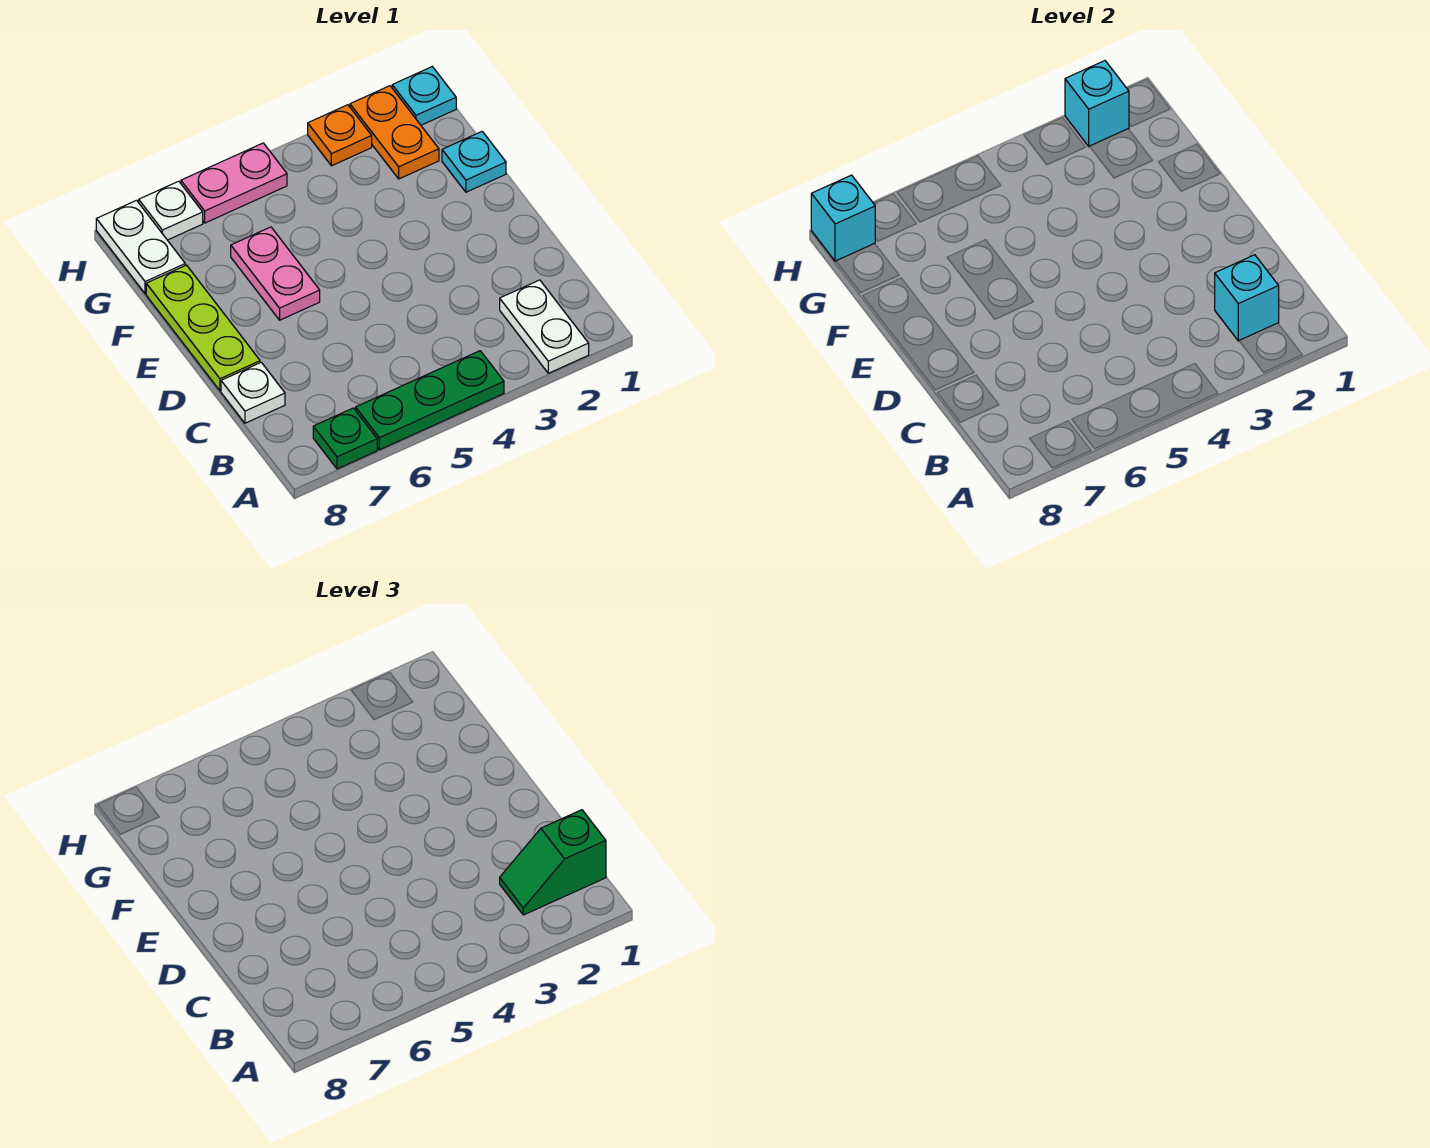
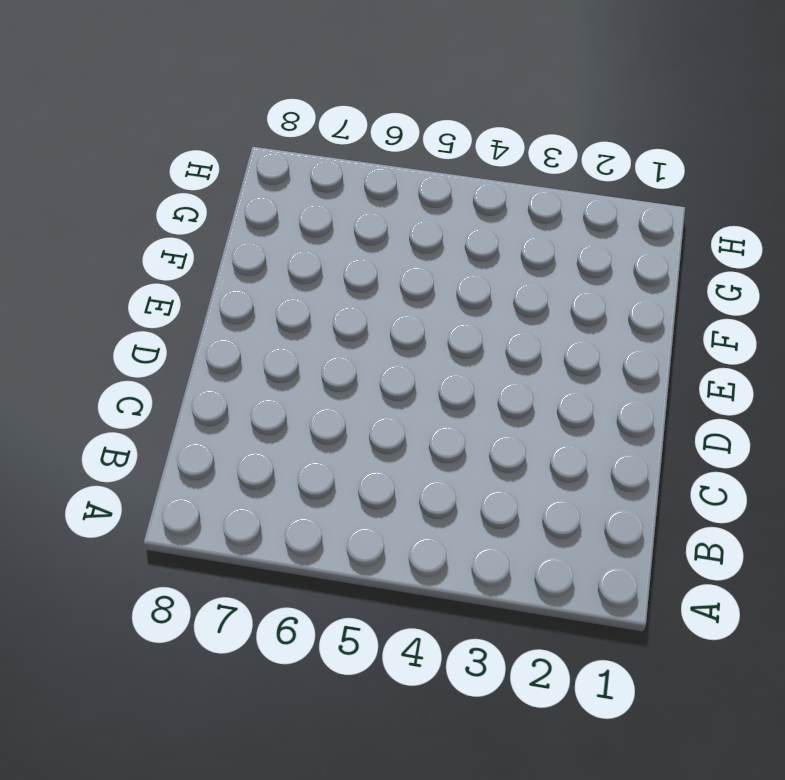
none -> white 1x2 plate [500,280,589,373]
none -> green 1x3 plate [356,351,504,450]
none -> green 1x1 plate [313,408,377,469]

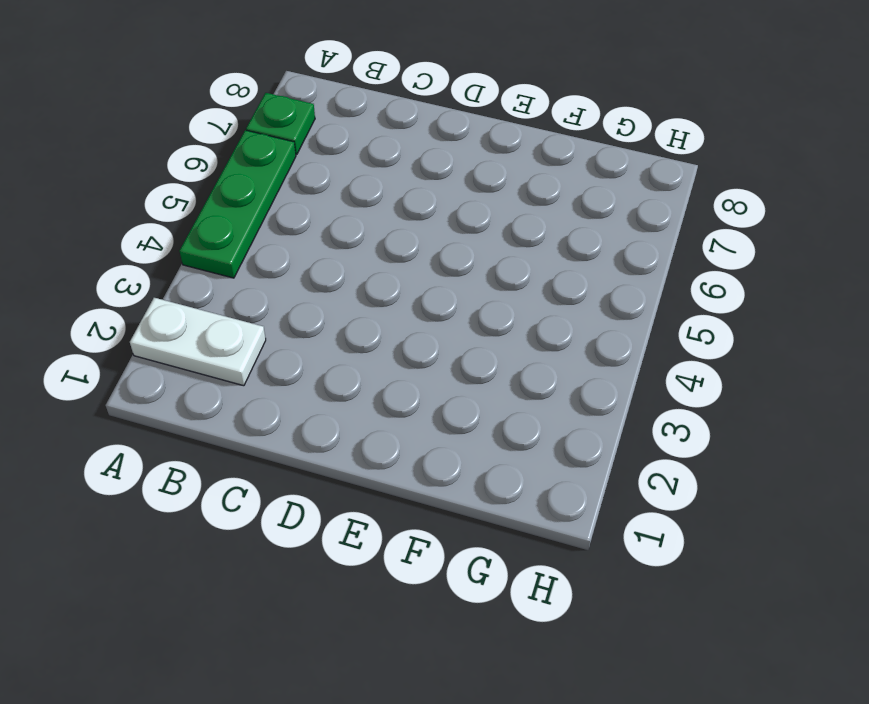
none -> white 1x1 plate [221,362,285,423]
none -> lime 1x3 plate [146,265,260,391]
none -> pink 1x2 plate [231,227,320,320]

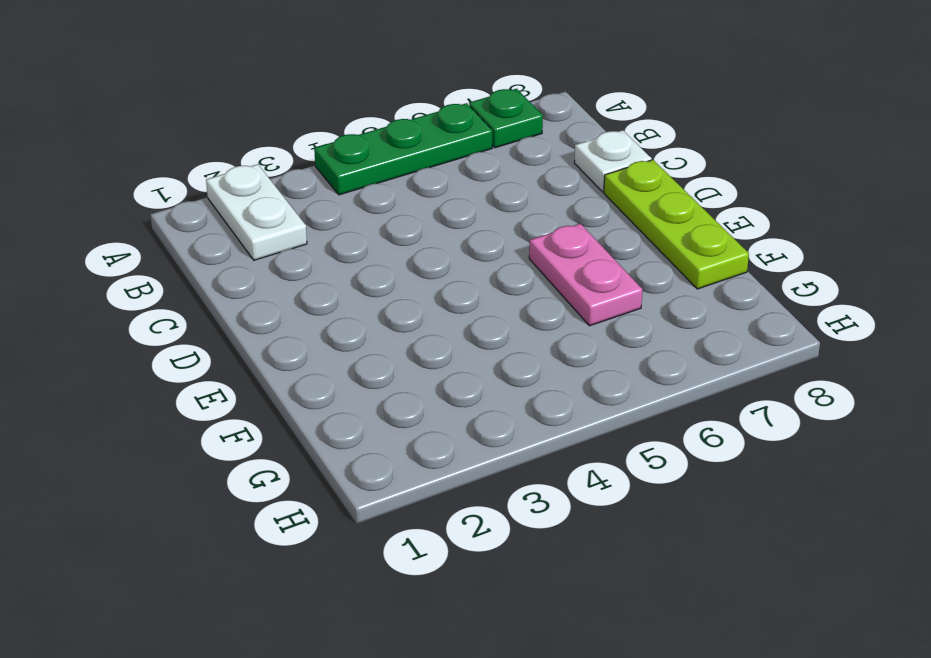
none -> cyan 1x1 plate [442,132,506,192]
none -> orange 1x2 plate [350,86,439,179]
none -> white 1x2 plate [96,200,185,294]

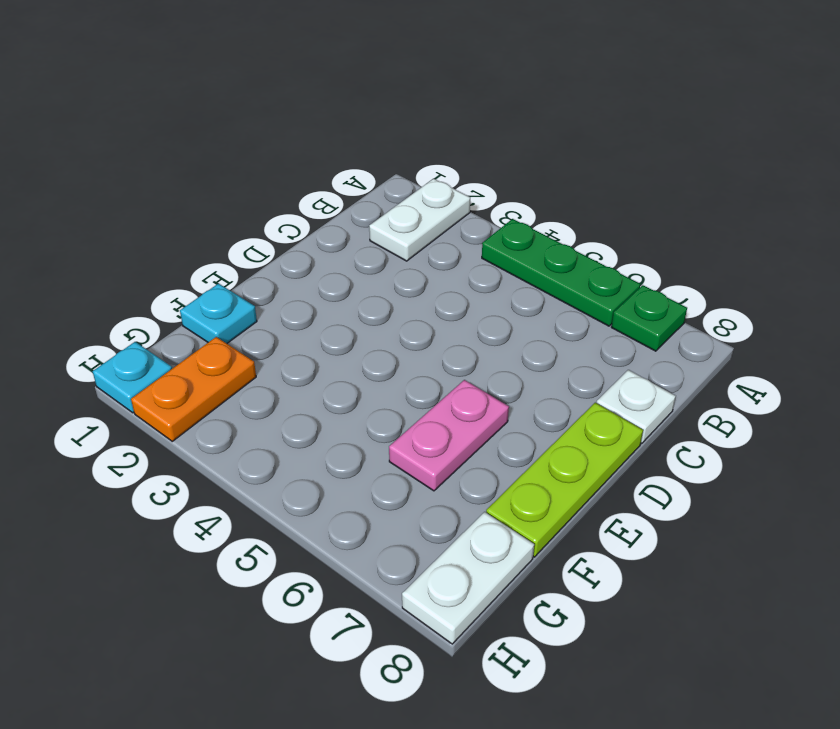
none -> orange 1x1 plate [308,105,372,166]
none -> pink 1x2 plate [181,143,287,223]
none -> white 1x1 plate [139,181,203,240]

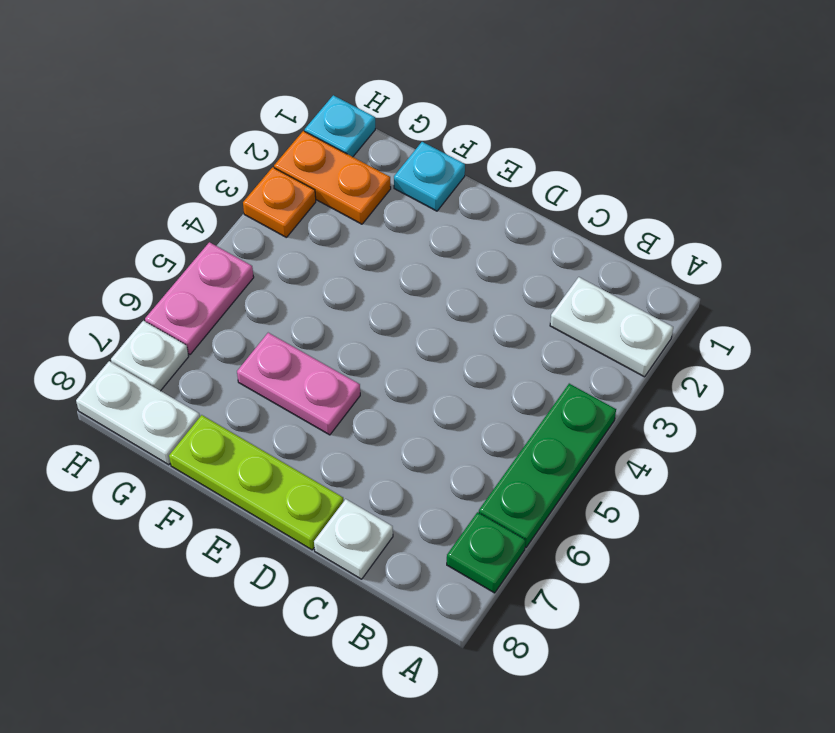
none -> cyan 1x1 brick [1215,255,1279,341]
none -> cyan 1x1 brick [1065,61,1129,146]
none -> cyan 1x1 brick [811,175,875,261]

